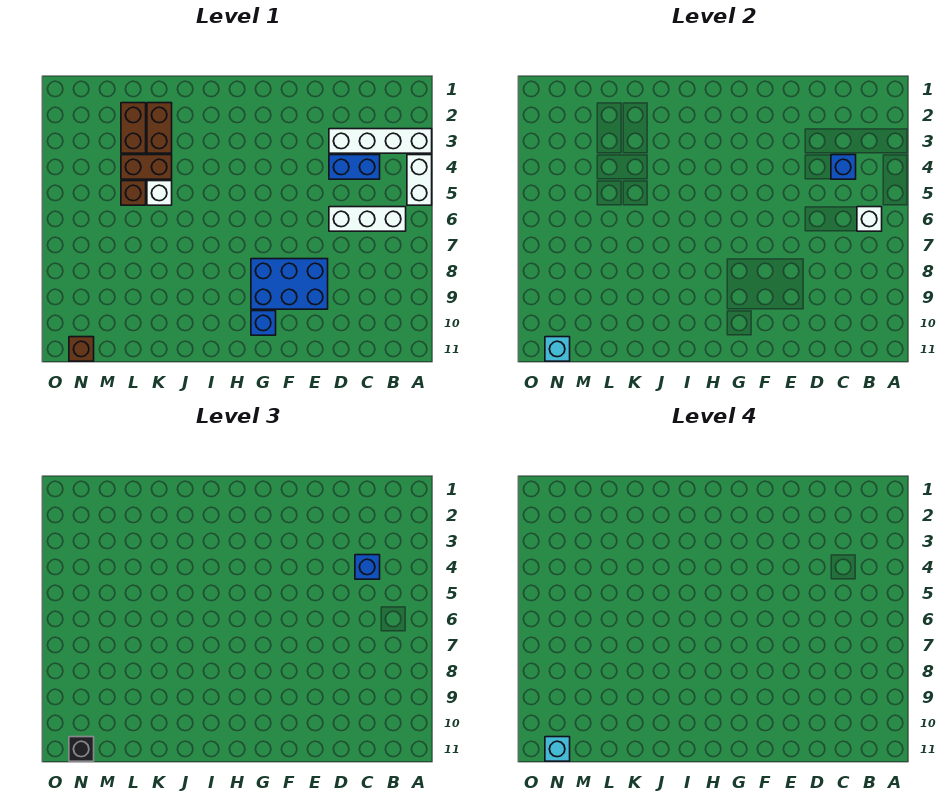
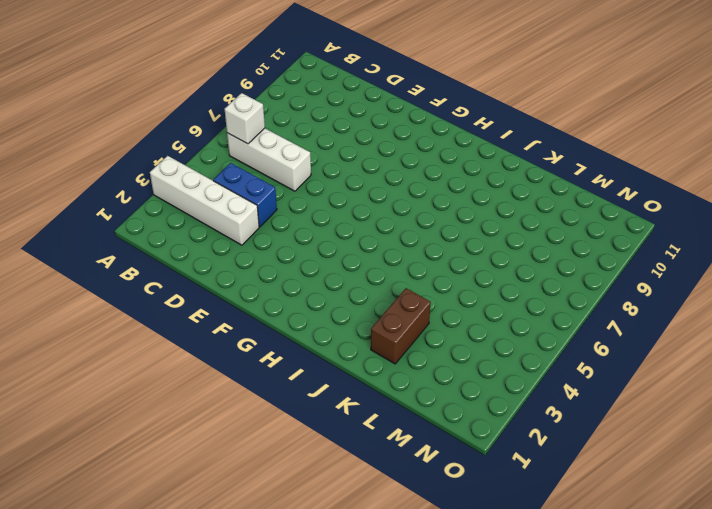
none -> white 1x2 brick [407,155,432,205]
none -> blue 2x3 brick [251,259,328,309]
none -> blue 1x1 brick [251,311,276,335]

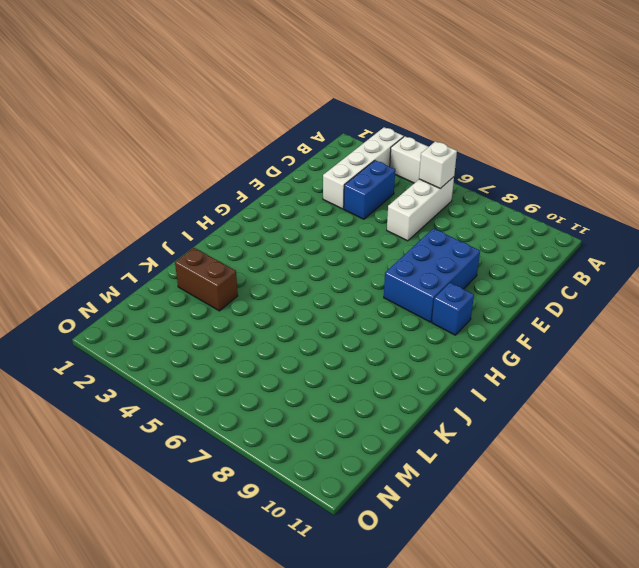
none -> brown 1x2 brick [121,155,172,179]
none -> white 1x1 brick [147,181,172,205]
none -> brown 1x2 brick [121,103,146,153]

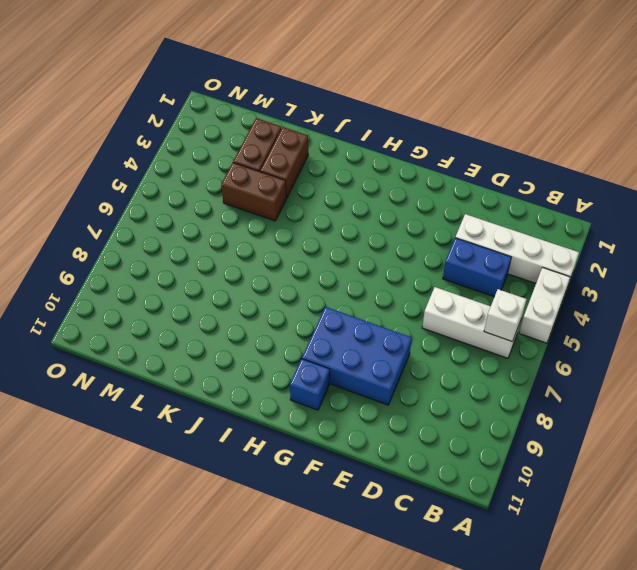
none -> white 1x1 brick [147,181,172,205]
none -> brown 1x1 brick [121,181,146,205]
none -> brown 1x1 brick [69,337,94,361]

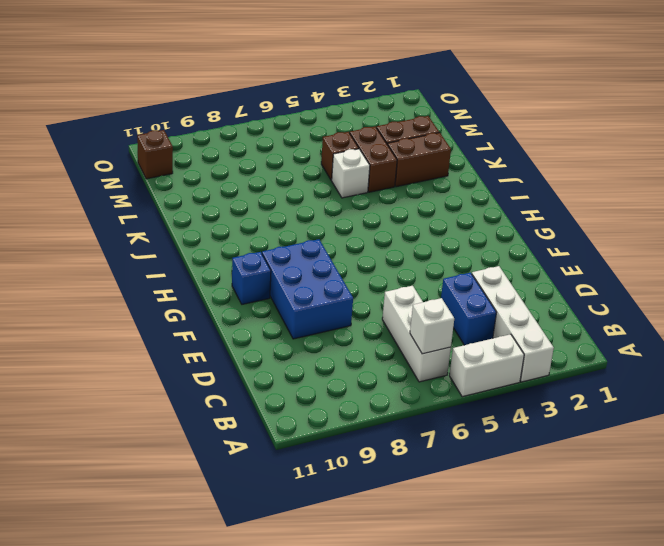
none -> blue 1x1 brick [831,155,856,179]
none -> cyan 1x1 brick [545,337,570,361]
none -> blue 1x1 brick [355,555,380,579]

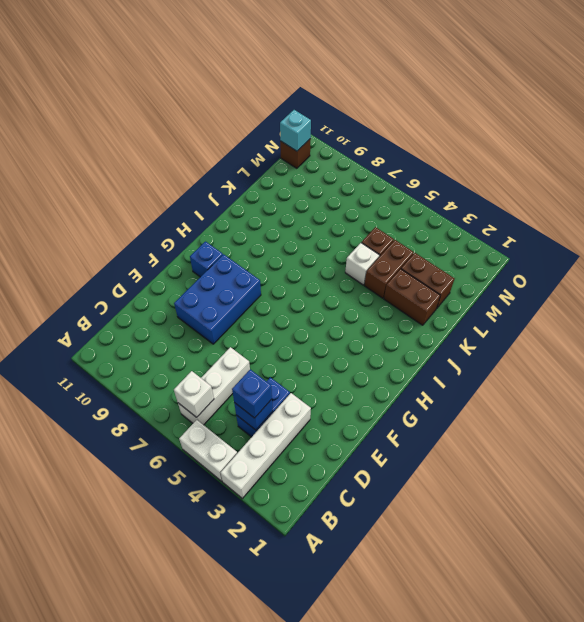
none -> black 1x1 brick [69,737,94,761]
none -> cyan 1x1 brick [545,737,570,761]

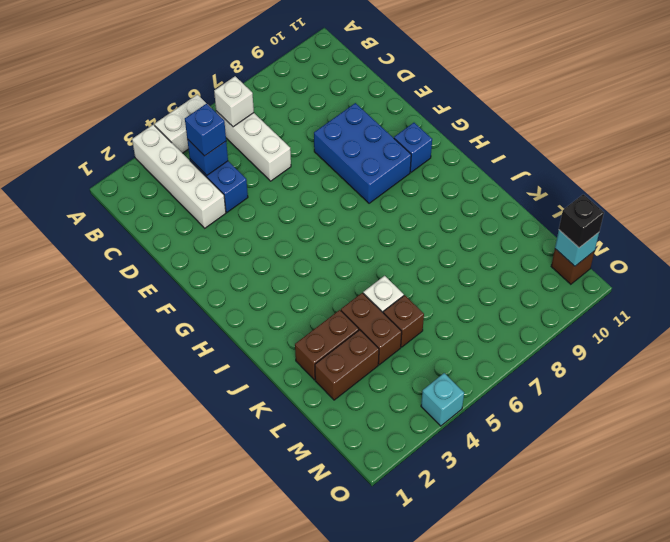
cyan 1x1 brick [421,373,464,426] -> cyan 1x1 brick moved to [545,737,570,761]

